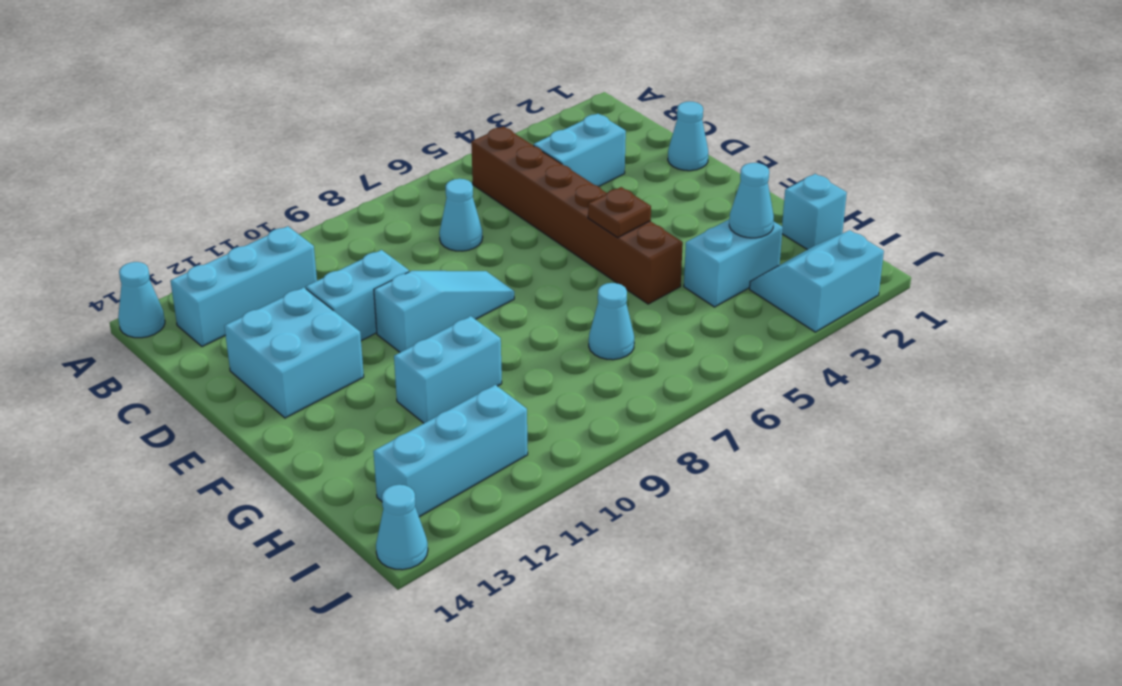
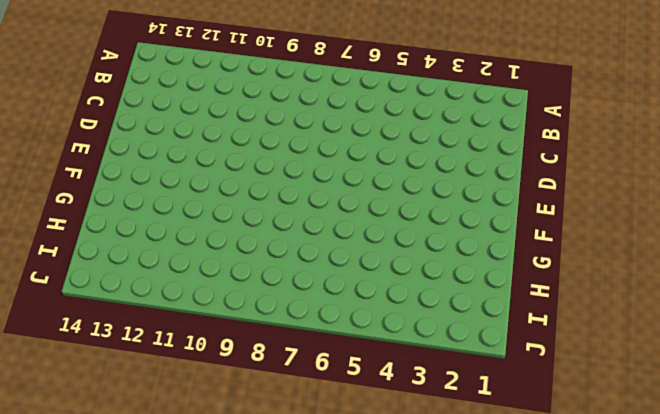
none -> cyan 1x1 cone [118,262,165,338]
none -> brown 1x6 brick [471,127,683,304]
none -> cyan 1x3 brick [171,226,317,347]

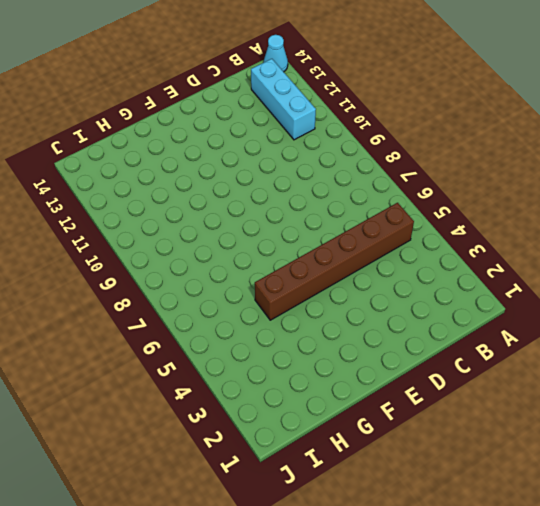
none -> cyan 1x2 brick [534,114,626,187]
none -> cyan 1x1 cone [439,179,483,251]
none -> cyan 1x1 cone [668,101,708,171]

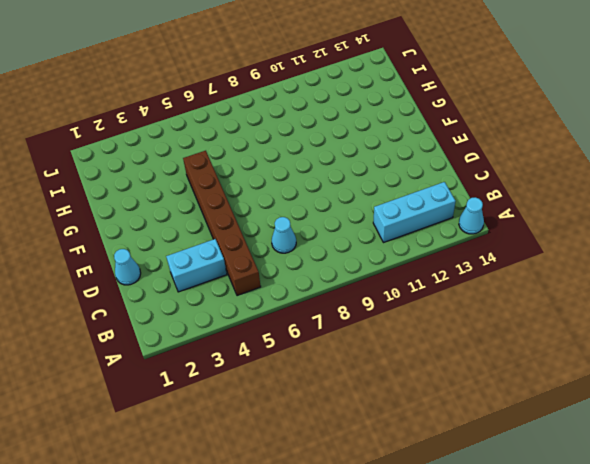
none -> cyan 1x2 brick [306,250,409,341]
none -> cyan 2x2 brick [224,287,364,418]
none -> cyan 1x3 slope [374,271,514,352]

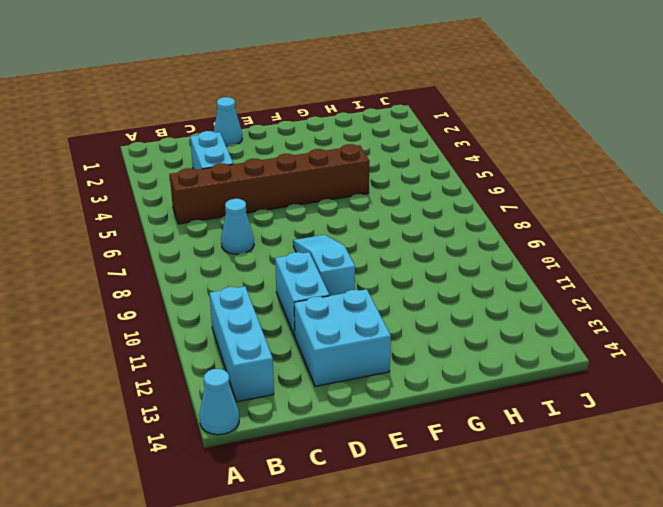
none -> cyan 1x2 brick [394,316,502,423]
none -> cyan 1x1 brick [782,174,847,250]
none -> cyan 1x2 brick [684,220,783,307]

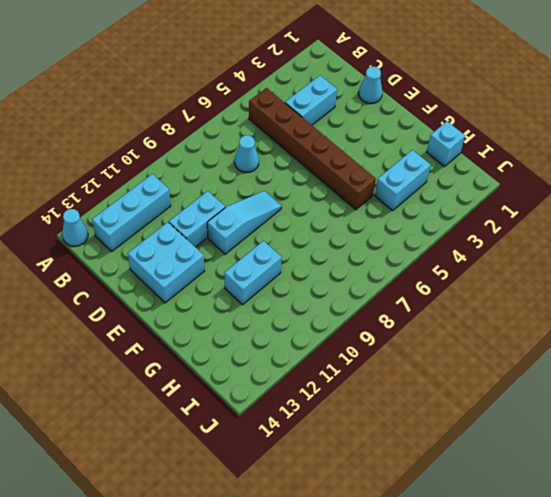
none -> cyan 1x1 cone [589,283,634,360]
none -> cyan 2x2 slope [750,230,884,332]
none -> cyan 1x3 brick [373,385,528,517]

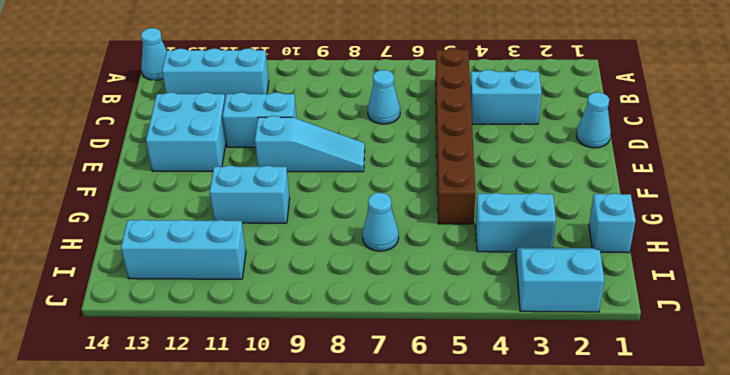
none -> cyan 1x1 cone [376,485,428,570]
none -> brown 1x1 plate [588,187,651,237]
none -> cyan 1x1 cone [729,163,774,238]

